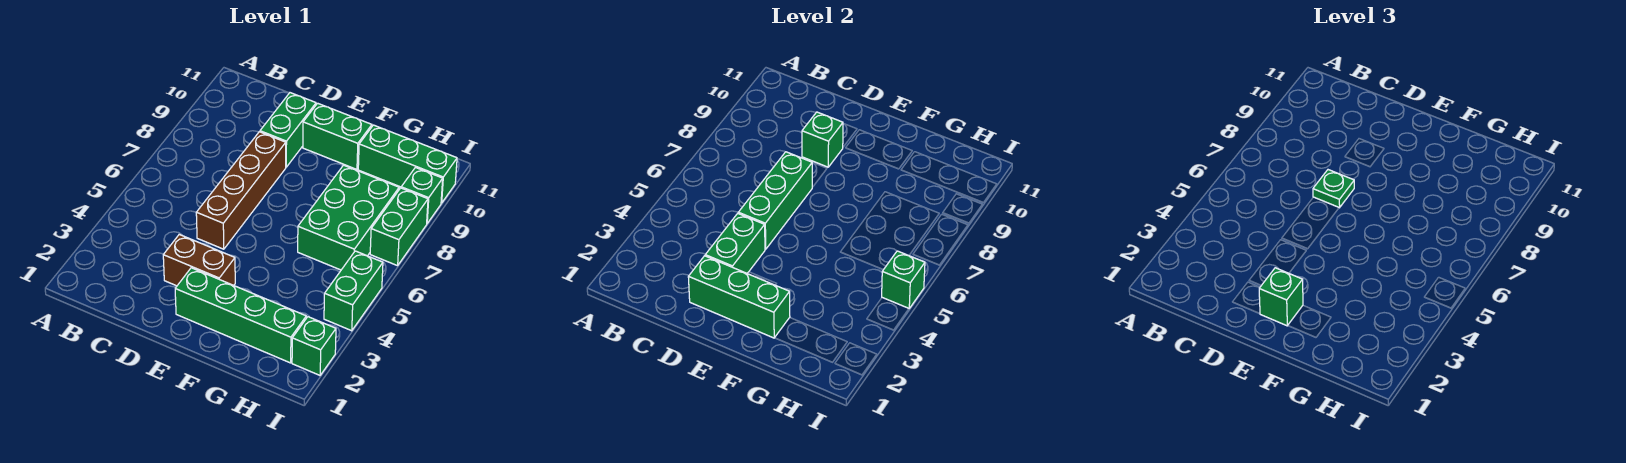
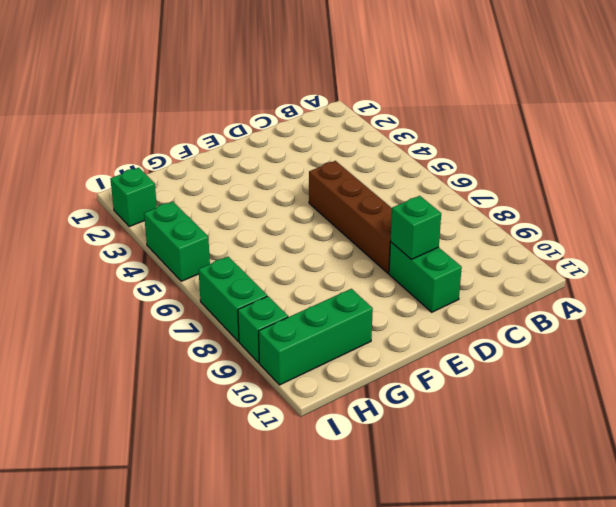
none -> brown 1x2 brick [163,234,235,286]
none -> green 1x4 brick [175,268,306,363]
none -> green 1x2 brick [303,103,372,169]

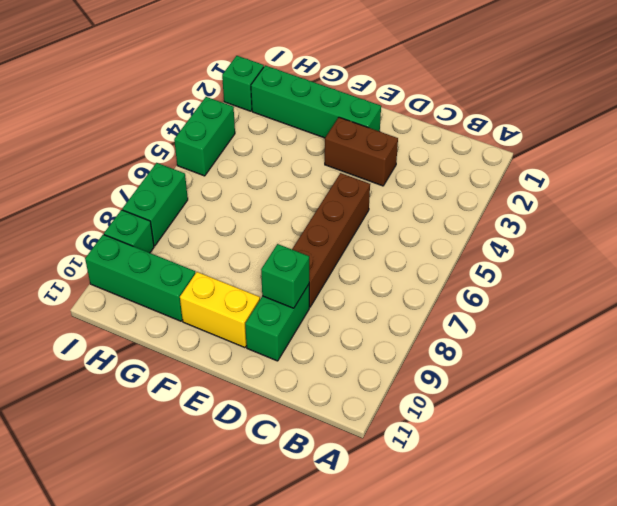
yellow 1x2 brick [180,272,260,348] -> green 1x2 brick [303,103,372,169]
none -> green 2x3 brick [298,165,399,270]
none -> green 1x3 brick [688,256,790,338]
none -> green 1x2 brick [705,214,765,273]

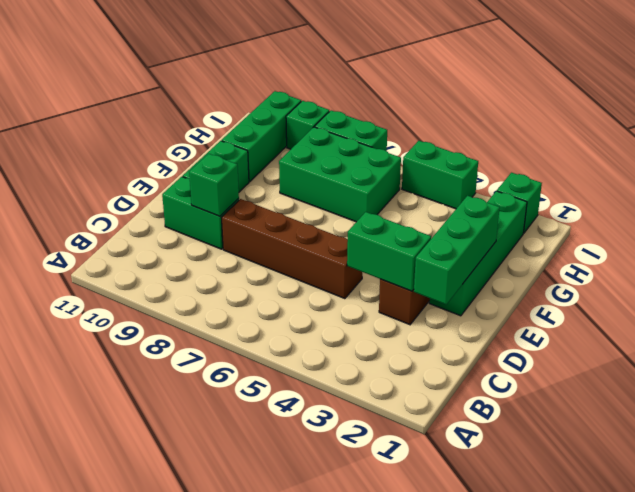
none -> green 1x3 brick [738,152,812,249]
none -> green 1x1 brick [882,251,925,308]
none -> green 1x1 plate [1313,170,1354,208]

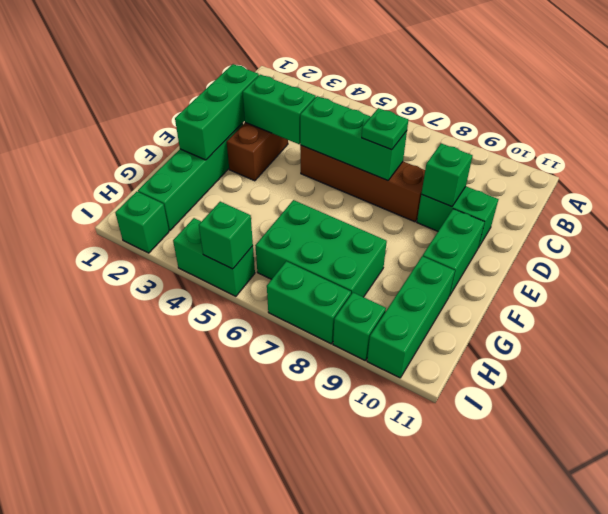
none -> green 1x1 brick [1259,268,1303,326]

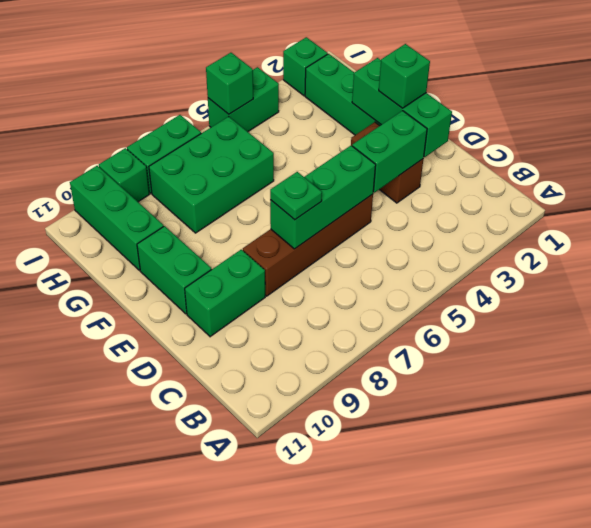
none -> green 1x1 brick [802,112,843,167]

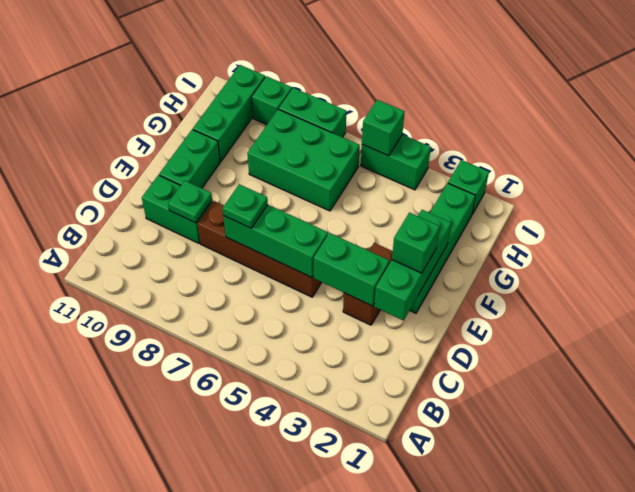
green 1x1 plate [168,181,212,223] -> green 1x1 brick [802,112,843,167]

